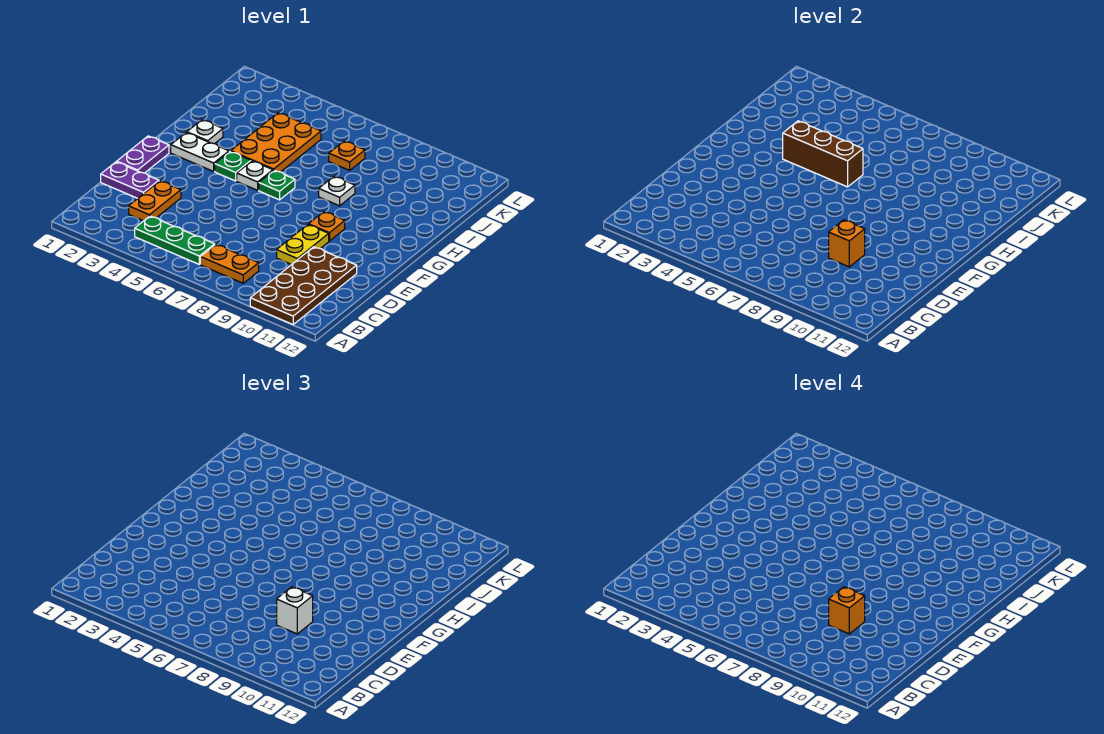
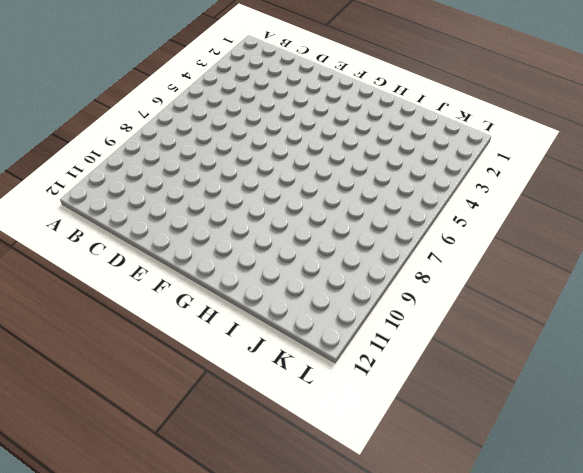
none -> brown 2x4 plate [250,247,357,324]
none -> green 1x3 plate [135,216,215,264]
none -> orange 1x2 plate [200,244,259,283]

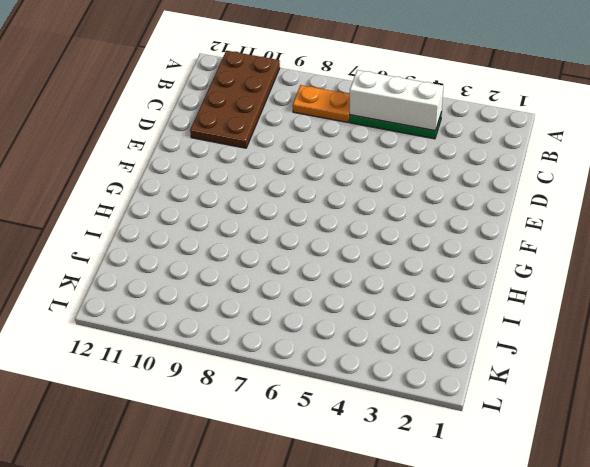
white 1x3 brick [350,70,444,131] -> none
none -> orange 1x2 plate [129,181,181,221]
none -> purple 1x2 plate [101,162,159,198]
none -> yellow 1x2 plate [277,224,329,265]

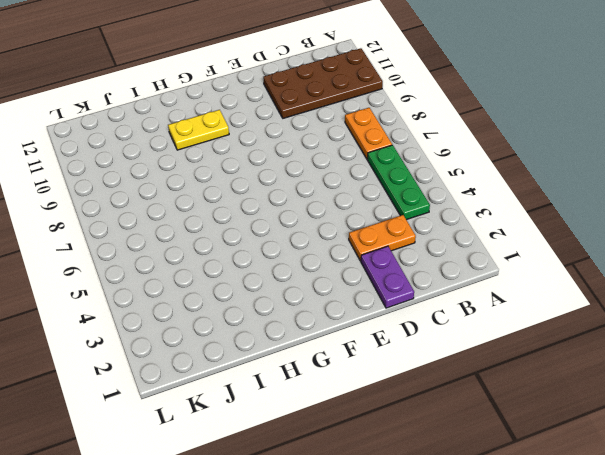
yellow 1x2 plate [168,110,229,150] -> yellow 1x2 plate moved to [277,224,329,265]
none -> purple 1x2 plate [117,136,169,173]
none -> orange 1x1 plate [309,212,345,241]
none -> white 1x2 plate [171,133,229,171]

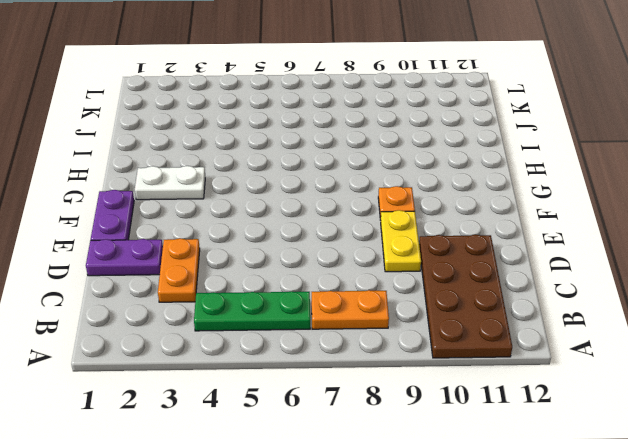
none -> green 1x1 plate [215,151,251,181]
none -> white 1x1 plate [237,161,273,190]
none -> green 1x1 plate [259,170,295,200]

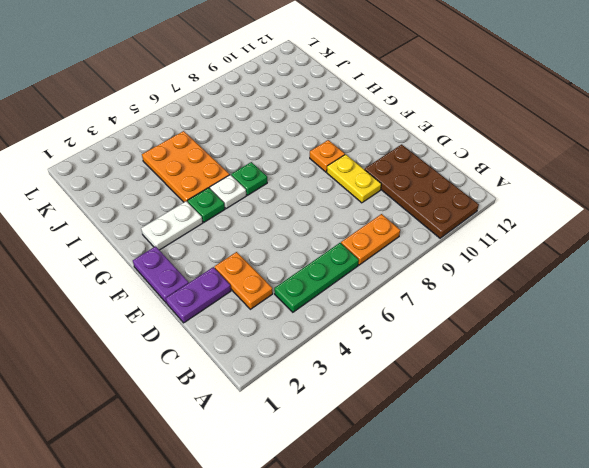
none -> white 1x1 plate [187,120,223,144]
none -> white 1x1 plate [319,176,355,206]
none -> orange 1x1 plate [329,141,365,170]

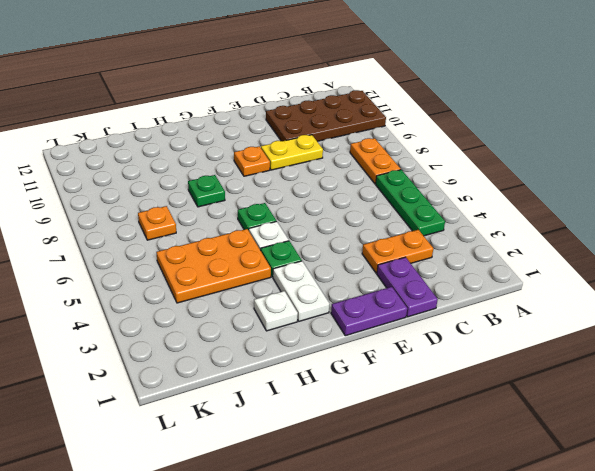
green 1x1 plate [188,175,225,207] -> white 1x1 plate [319,176,355,206]
none -> orange 1x1 brick [829,220,865,267]
none -> brown 1x3 brick [783,121,863,187]
none -> white 1x1 brick [277,587,313,634]

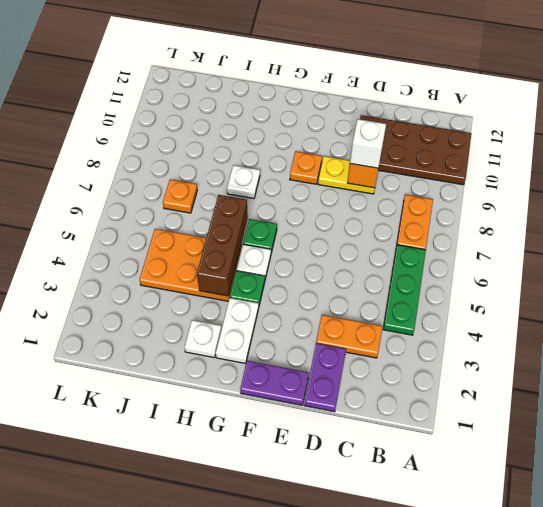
none -> orange 1x1 brick [829,587,865,634]

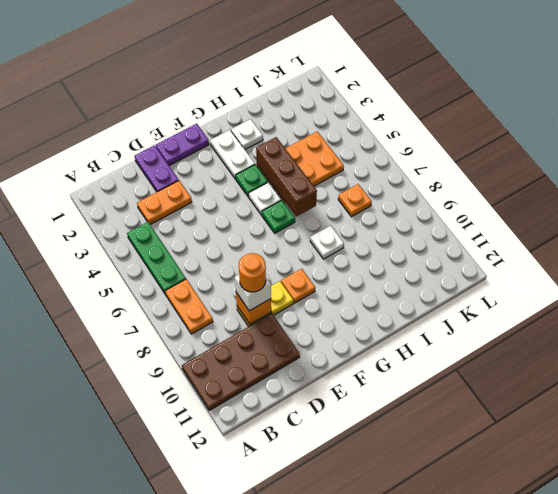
orange 1x1 round brick [239,253,266,292] -> orange 1x1 brick [829,587,865,634]

